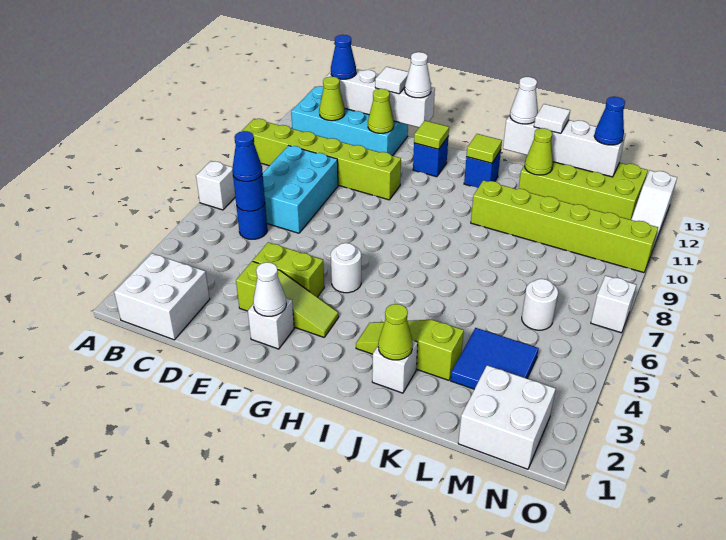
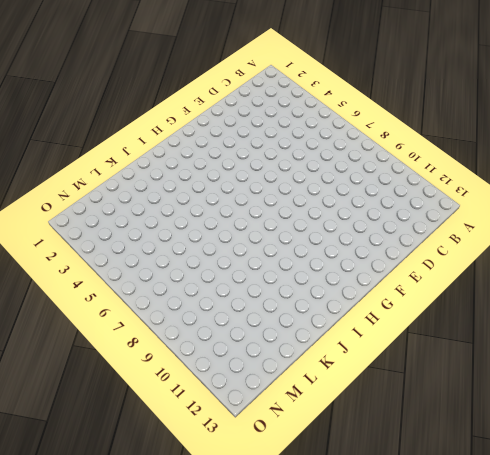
none -> white 1x1 brick [196,161,235,210]
none -> lime 1x6 brick [241,119,401,200]
none -> white 2x2 brick [114,253,210,340]
none -> cyan 2x4 brick [291,86,408,156]

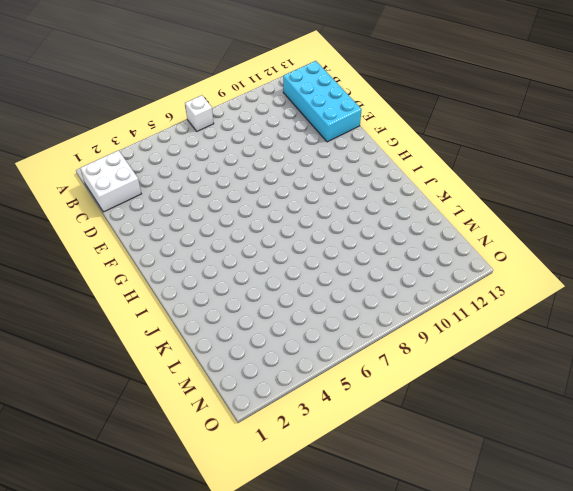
none -> lime 1x6 brick [241,119,401,200]
none -> blue 1x1 round brick [236,204,267,239]
none -> cyan 2x3 brick [263,146,338,233]
none -> lime 1x3 slope [236,261,339,337]

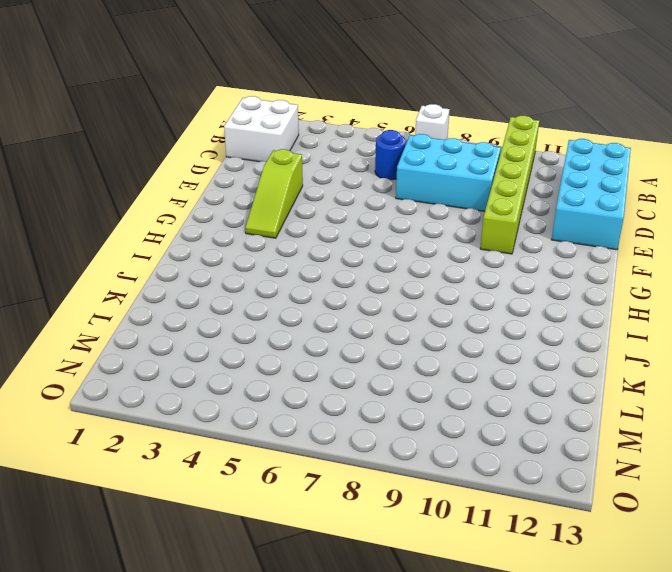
none -> lime 1x2 brick [253,242,324,297]
none -> white 1x1 brick [248,298,294,349]
none -> white 1x1 round brick [331,243,361,293]
none -> blue 1x1 brick [413,137,448,177]

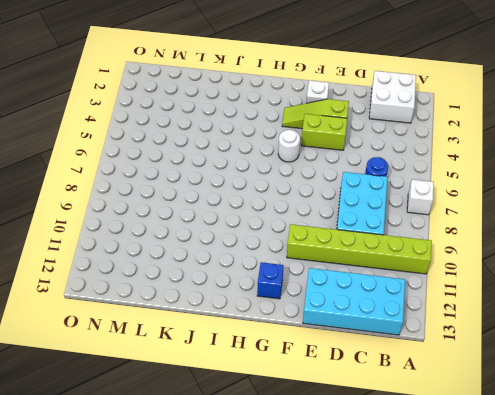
none -> lime 1x3 slope [356,320,464,380]
none -> blue 1x1 brick [464,150,501,188]
none -> white 1x1 brick [372,340,418,393]
none -> lime 1x6 brick [471,180,658,273]

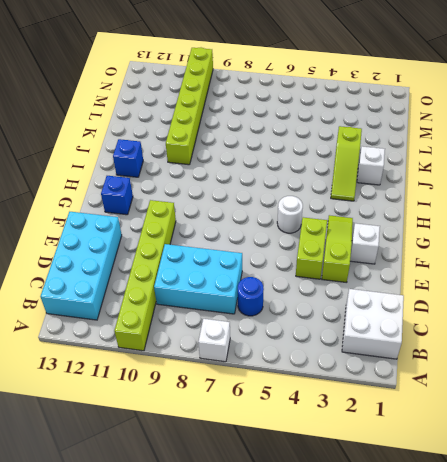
none -> lime 2x4 brick [519,162,648,220]
none -> blue 2x2 tile [451,328,539,389]
none -> white 2x2 brick [458,365,556,469]
none -> white 1x1 round brick [522,279,558,330]

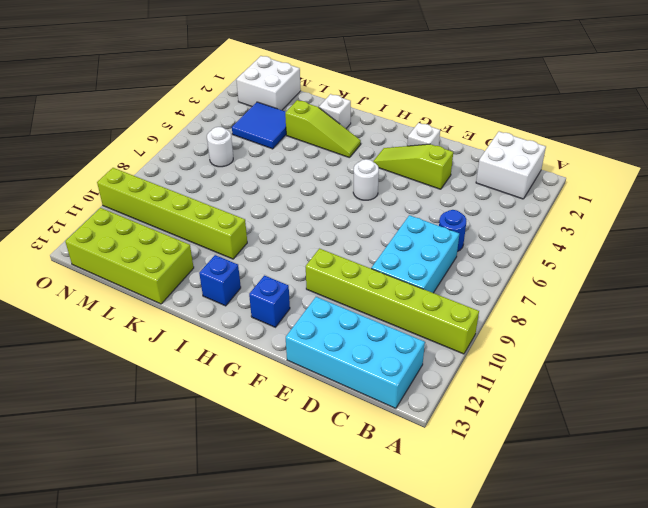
none -> white 1x1 brick [196,161,235,210]
none -> lime 1x2 brick [253,242,324,297]
none -> white 1x1 brick [591,276,636,333]
none -> white 1x3 slope [631,171,677,251]

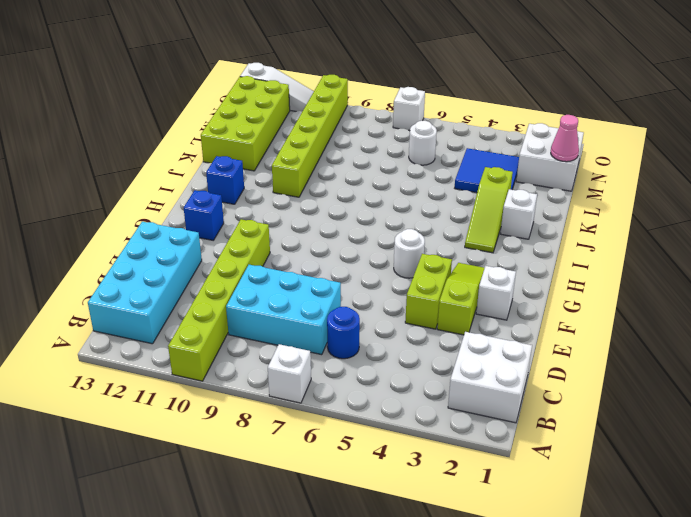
pink 1x1 cone [551,115,579,162] -> none
none -> blue 1x1 round brick [233,172,265,211]
none -> lime 1x1 cone [319,77,345,121]
none -> white 1x4 brick [326,69,435,127]
none -> lime 1x1 cone [368,89,394,133]

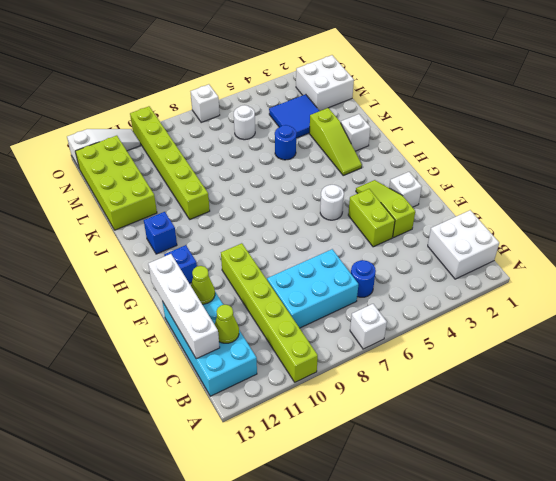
blue 1x1 round brick [275,125,296,160] -> blue 1x1 round brick moved to [233,172,265,211]
none -> white 1x1 cone [253,262,286,316]
none -> lime 1x1 tile [414,121,449,149]
none -> lime 1x1 tile [467,134,502,163]
none -> lime 1x1 cone [378,304,413,360]

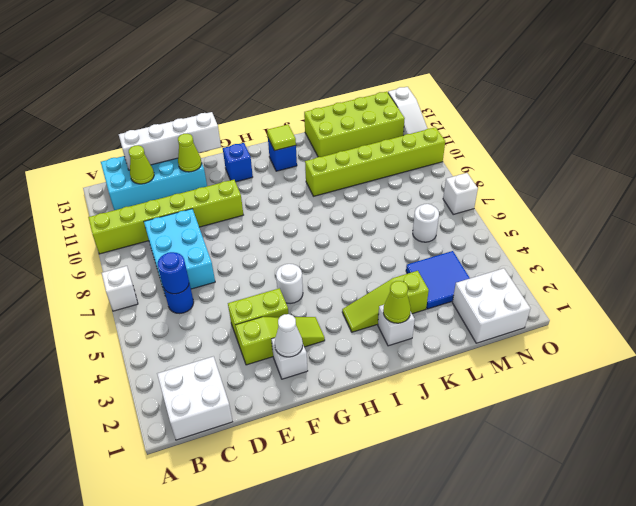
none -> lime 1x1 tile [414,121,449,149]
none -> white 1x4 brick [503,115,626,177]
none -> lime 1x1 cone [525,128,553,175]
none -> blue 1x1 cone [232,131,262,182]

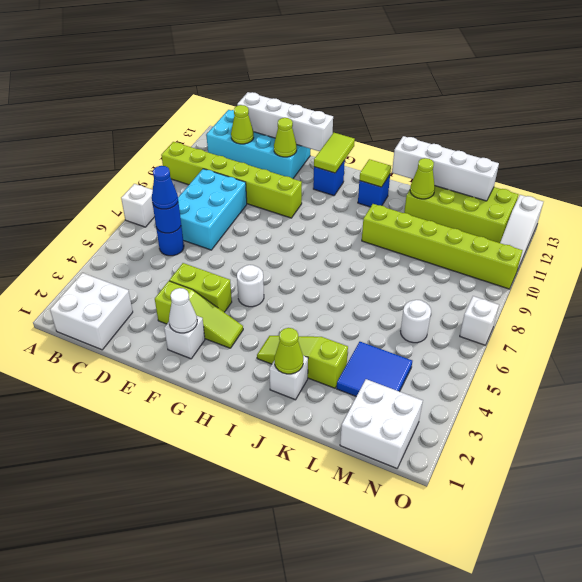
lime 1x2 tile [314,133,355,173] -> lime 1x1 tile [414,121,449,149]
none -> blue 1x1 cone [331,35,356,79]
none -> white 1x1 tile [375,67,408,94]
none -> white 1x1 cone [405,52,431,98]
none -> white 1x1 cone [510,77,538,124]

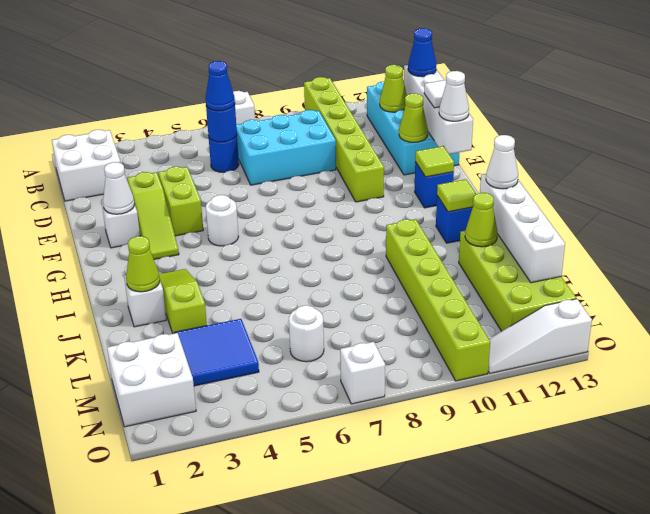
none -> white 1x1 tile [534,104,570,134]
none -> blue 1x1 cone [594,97,625,145]

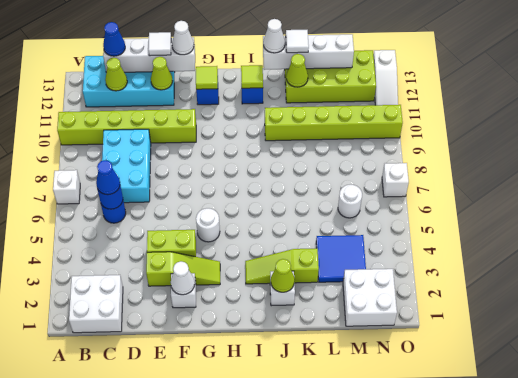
none -> blue 1x1 cone [594,97,625,145]

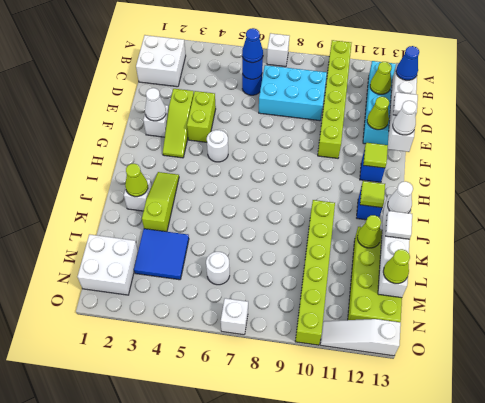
lime 1x1 cone [383,249,410,284] -> blue 1x1 cone [594,97,625,145]

